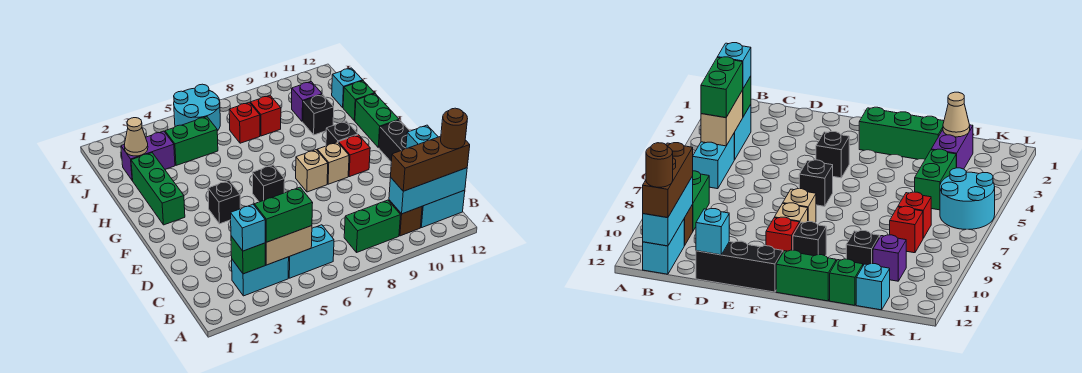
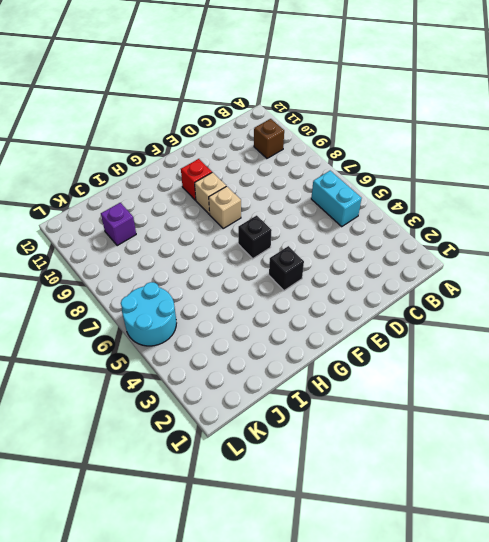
none -> cyan 1x2 brick [232,257,289,296]
none -> green 1x2 brick [344,200,400,252]
none -> cyan 1x2 brick [421,190,465,228]
none -> black 1x3 brick [379,120,410,162]

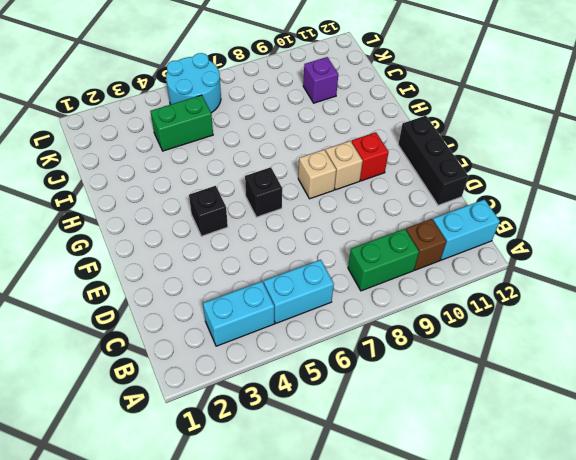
none -> green 1x3 brick [131,153,185,225]
none -> black 1x1 brick [326,121,358,146]
none -> green 1x2 brick [355,94,399,148]
none -> black 1x1 brick [302,94,334,135]

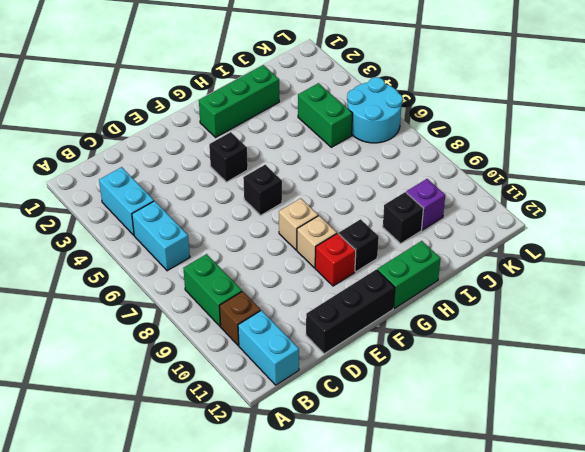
none -> green 1x1 brick [343,81,375,121]
none -> purple 1x2 brick [121,131,175,180]
none -> red 1x1 brick [229,102,260,143]
none -> red 1x1 brick [250,96,281,136]

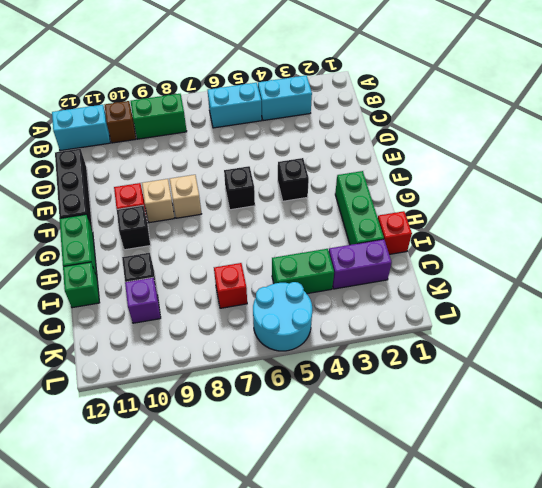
red 1x1 brick [378,211,412,254] -> red 1x1 brick moved to [250,96,281,136]
none -> cyan 1x1 brick [332,68,363,107]
none -> green 1x1 brick [231,236,265,274]
none -> tan 1x2 brick [265,226,312,265]
none -> cyan 1x3 brick [389,168,467,214]

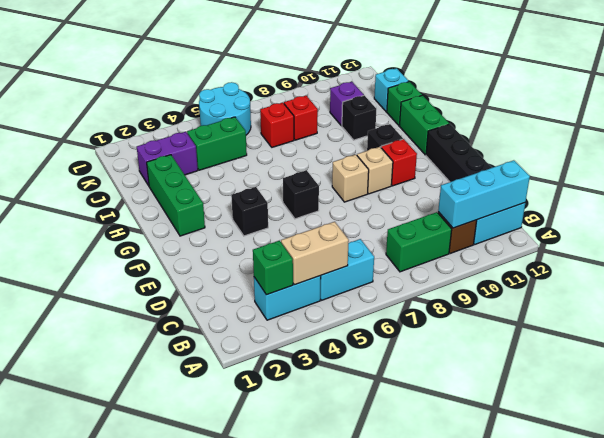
none -> cyan 1x1 brick [406,125,438,148]
none -> tan 1x1 cone [124,118,148,156]
none -> cyan 1x1 brick [231,204,265,251]
none -> green 1x2 brick [254,187,313,242]

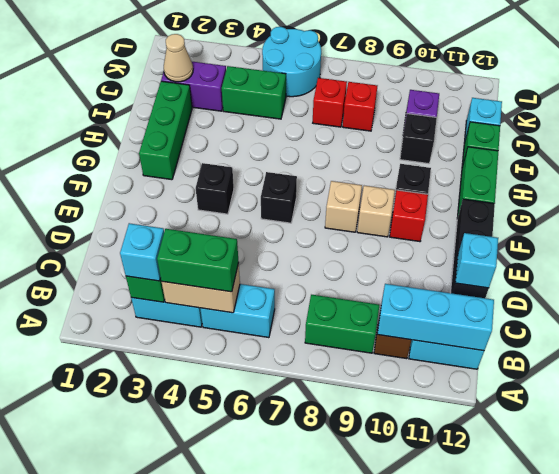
none -> brown 1x3 brick [391,136,470,191]
none -> brown 1x1 round brick [441,108,468,149]

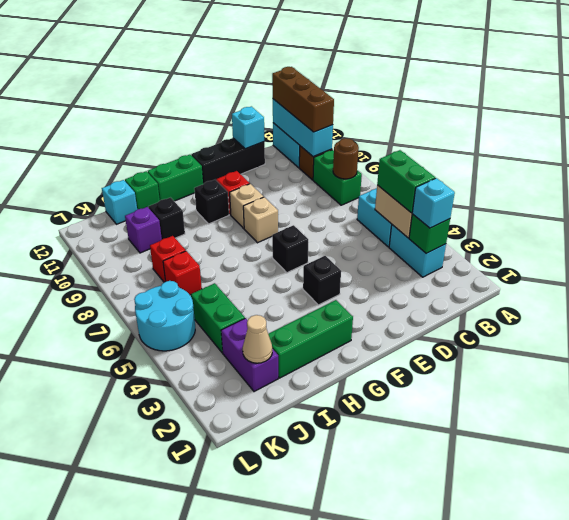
brown 1x1 round brick [333,138,359,179] -> brown 1x1 round brick moved to [441,108,468,149]

